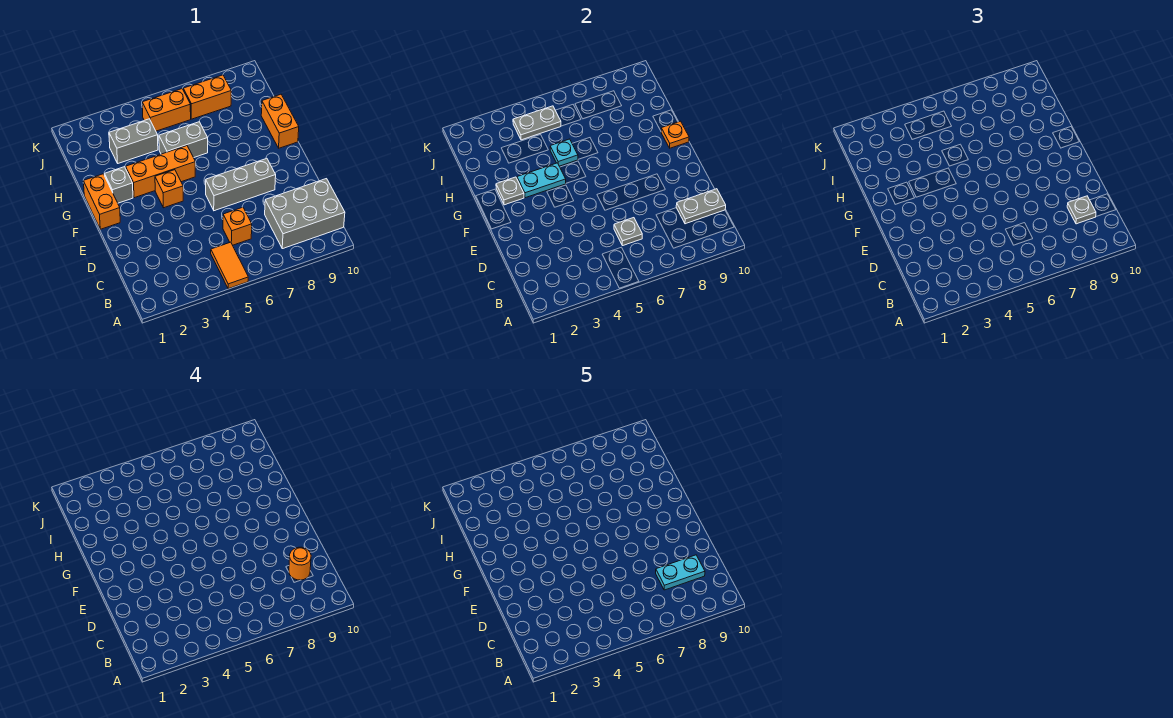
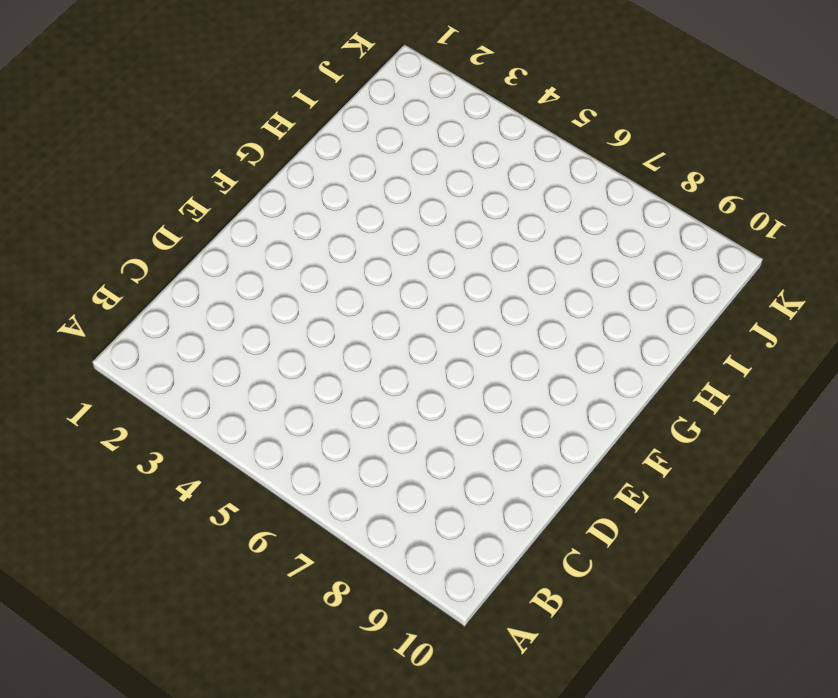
none -> orange 1x2 tile [211,242,248,289]
none -> grey 2x3 brick [265,179,345,249]
none -> orange 1x1 brick [223,207,252,245]

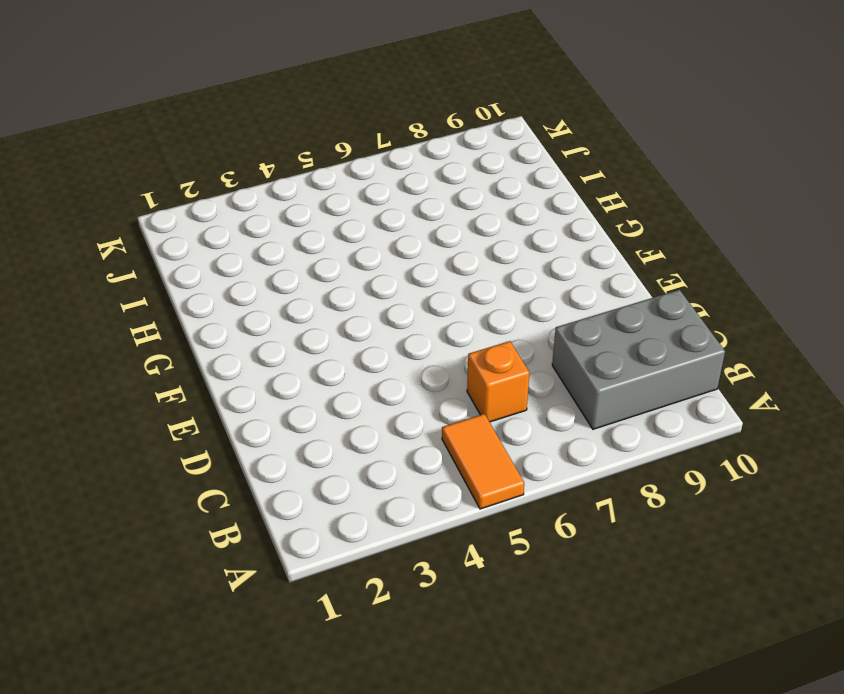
none -> grey 1x3 brick [206,158,276,211]
none -> orange 1x2 brick [83,174,120,229]
none -> orange 1x1 brick [155,170,183,208]

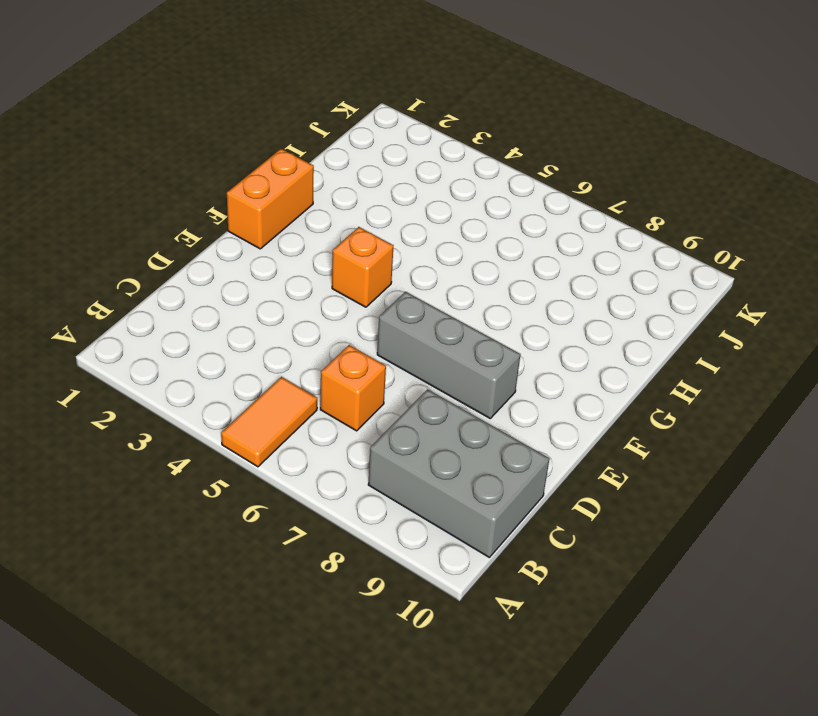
none -> grey 1x1 brick [105,167,133,203]
none -> orange 1x3 brick [126,146,195,198]
none -> orange 1x2 brick [261,94,299,148]

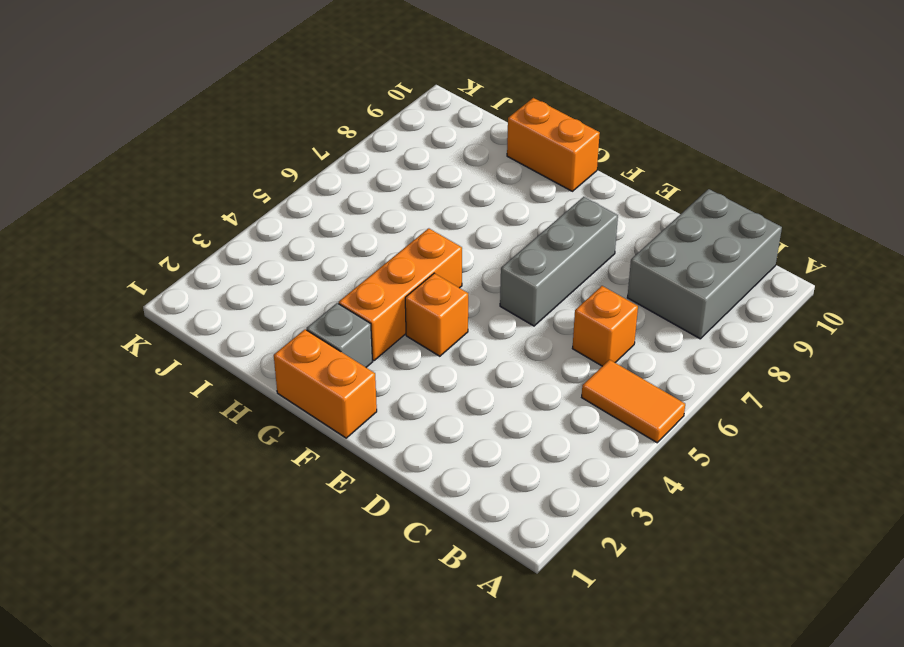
none -> grey 1x2 brick [159,122,208,158]
none -> grey 1x2 brick [109,119,158,163]
none -> orange 1x2 brick [142,89,191,131]

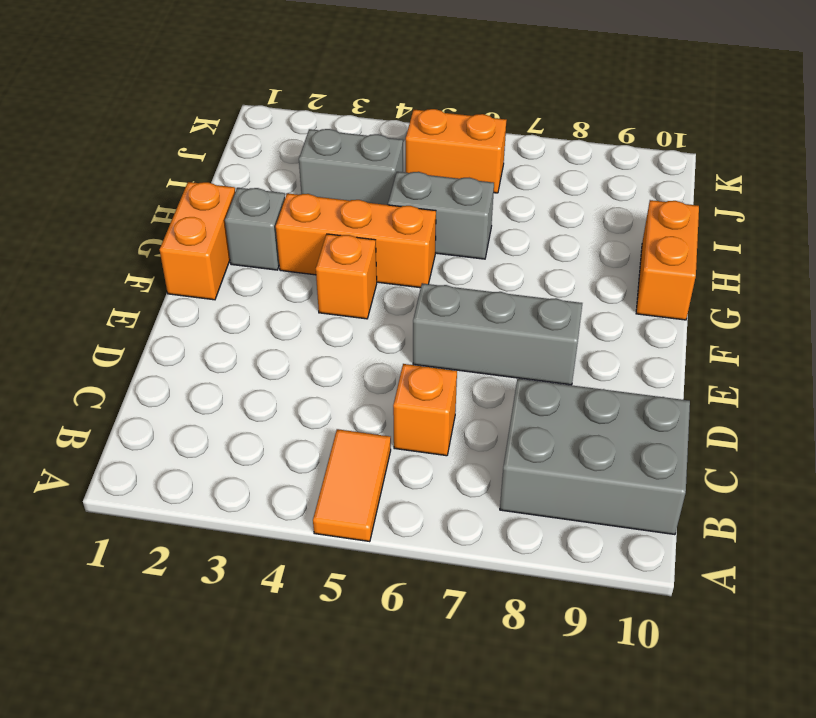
none -> orange 1x2 brick [183,75,231,119]
none -> grey 1x1 plate [614,218,642,246]
none -> grey 1x2 plate [676,189,726,224]

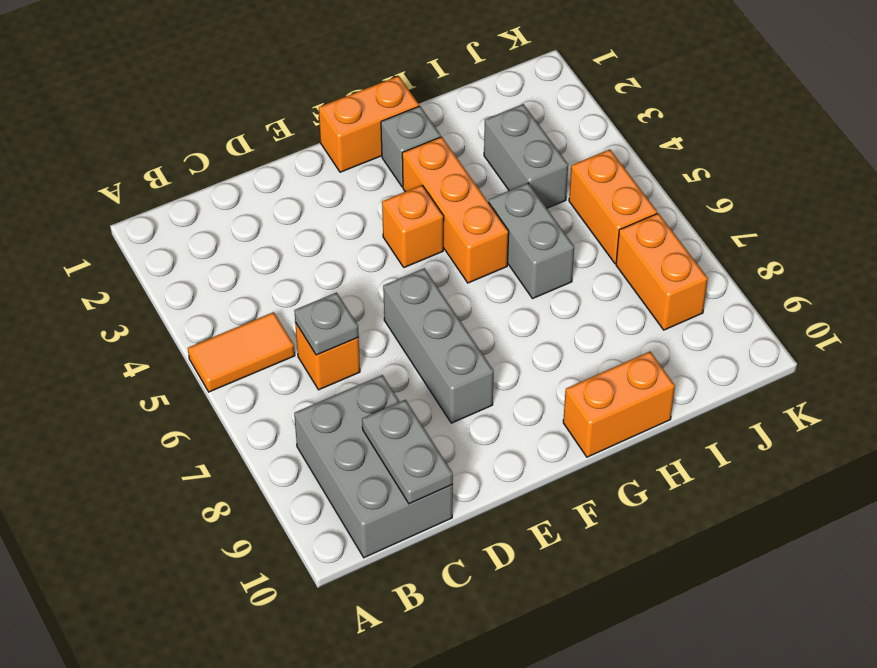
none -> grey 1x1 plate [496,177,524,205]
none -> cyan 1x2 plate [517,163,566,198]
none -> orange 1x1 plate [661,121,689,148]

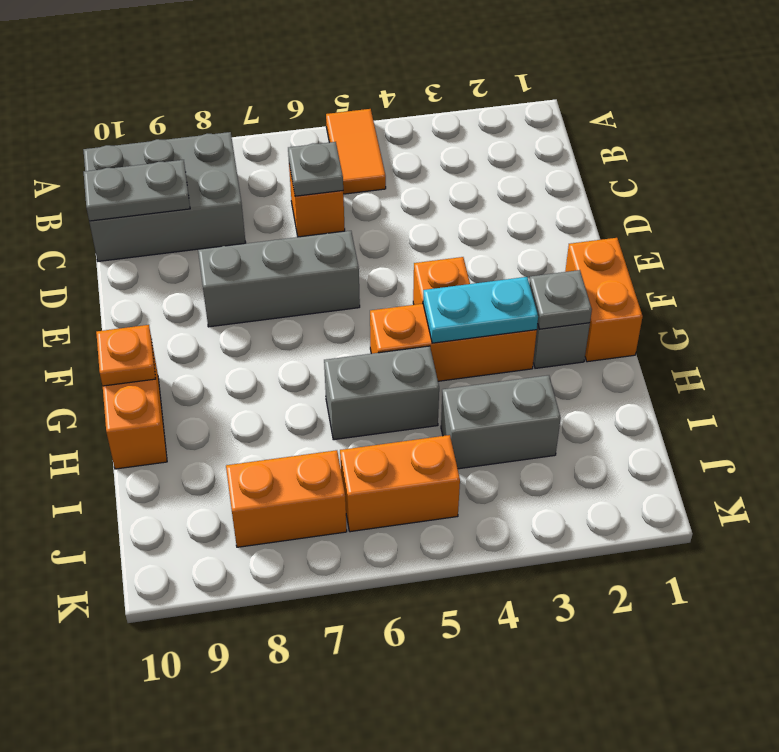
none -> cyan 1x1 plate [550,139,578,166]
none -> grey 1x2 plate [513,106,561,140]
none -> grey 1x1 plate [1067,196,1096,224]

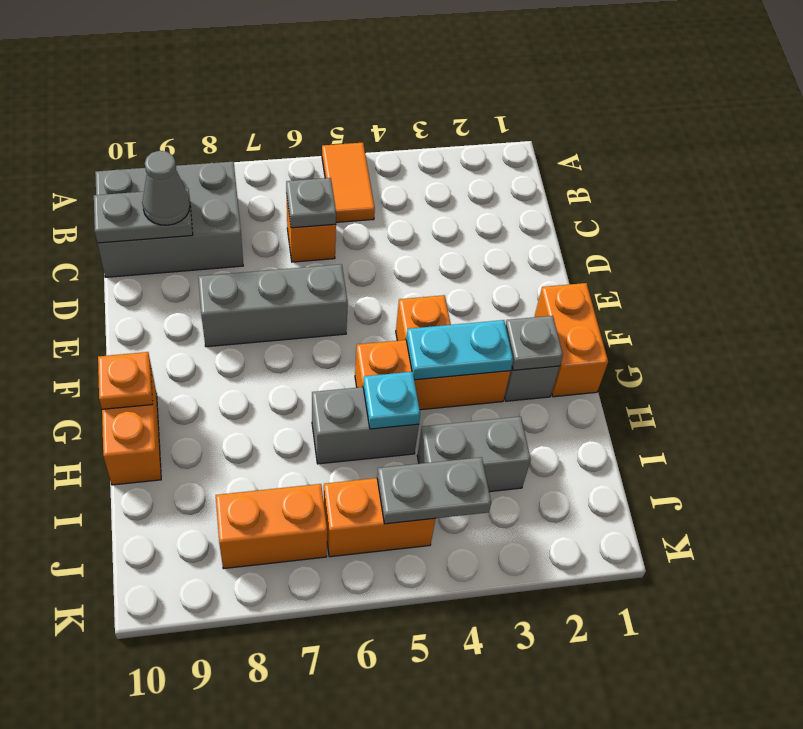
grey 1x1 cone [142,151,190,225] -> grey 1x1 plate [1067,196,1096,224]
none -> orange 1x1 round brick [289,547,311,580]
none -> cyan 1x2 plate [656,555,705,590]

